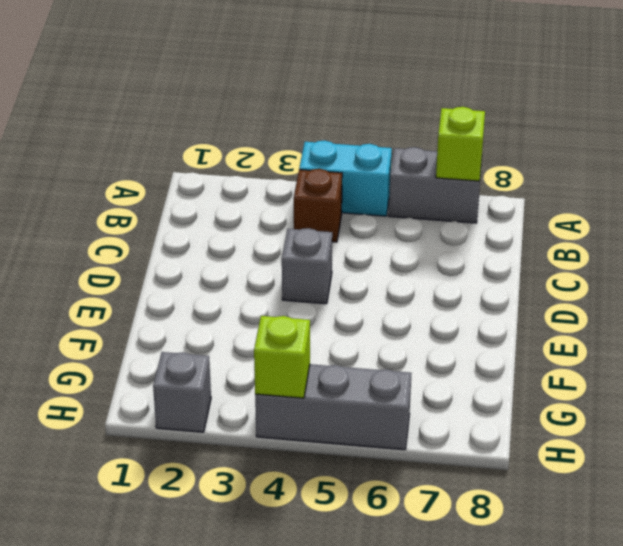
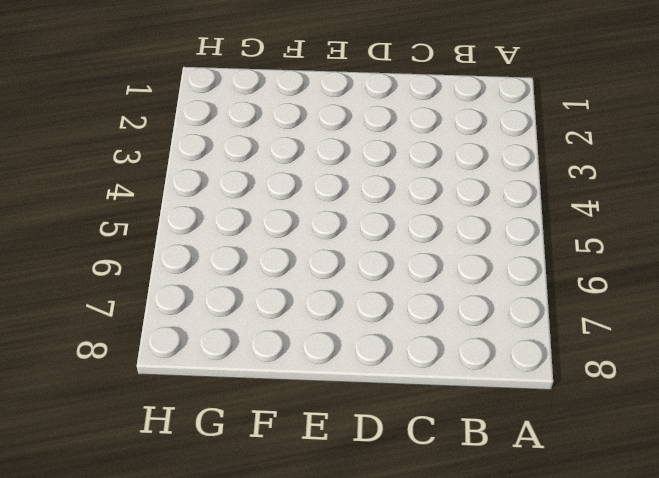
none -> cyan 1x2 brick [299,140,392,216]
none -> grey 1x2 brick [389,147,482,223]

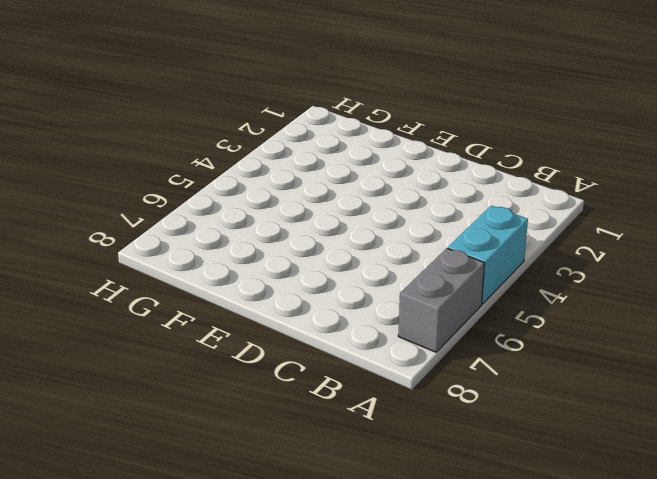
none -> brown 1x1 brick [294,169,342,242]
none -> grey 1x1 brick [282,228,332,304]

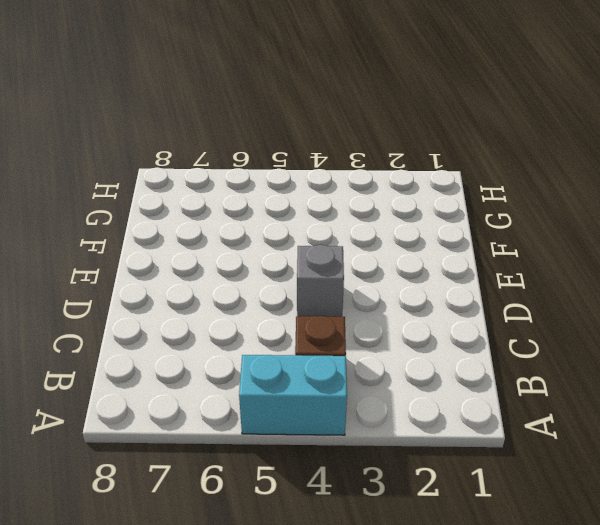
none -> grey 1x2 brick [389,147,482,223]
none -> grey 1x1 brick [153,352,211,432]

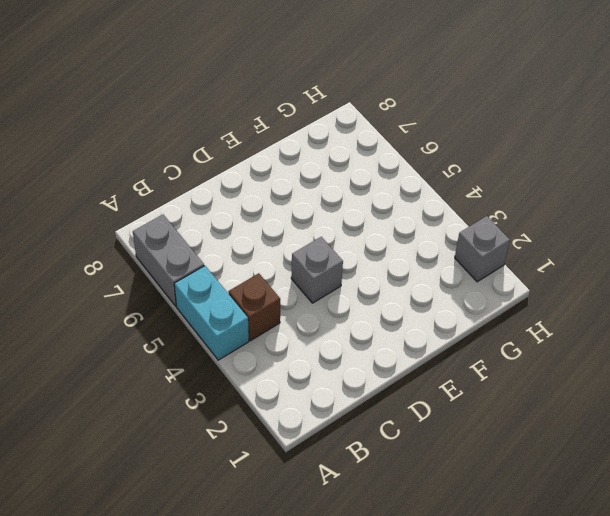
none -> grey 1x3 brick [255,364,411,450]
none -> lime 1x1 brick [436,107,485,181]

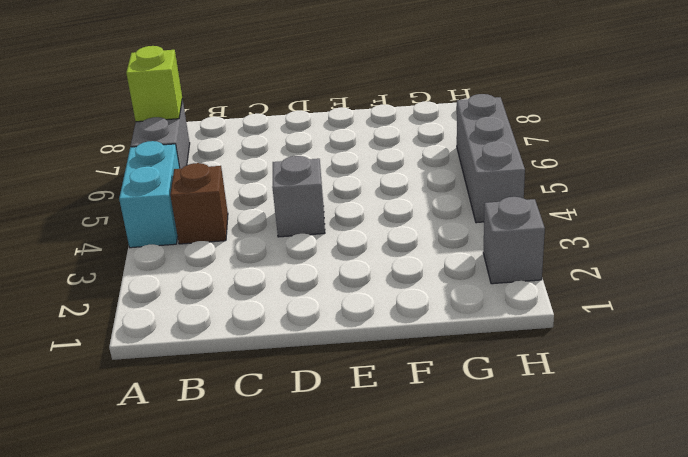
none -> lime 1x1 brick [254,316,310,398]

